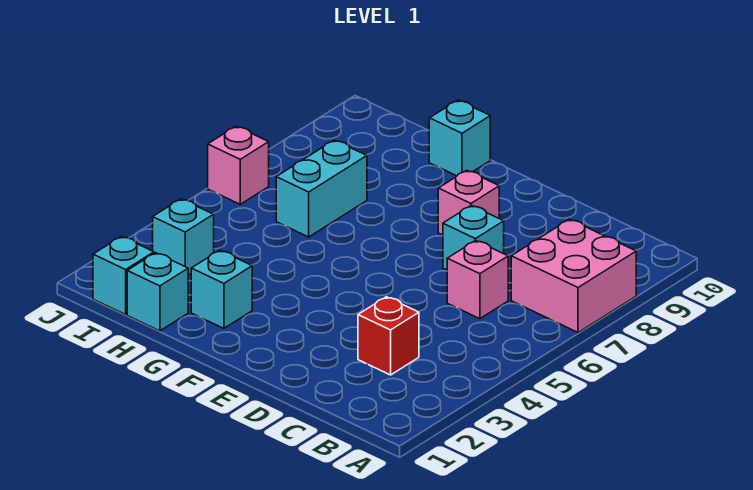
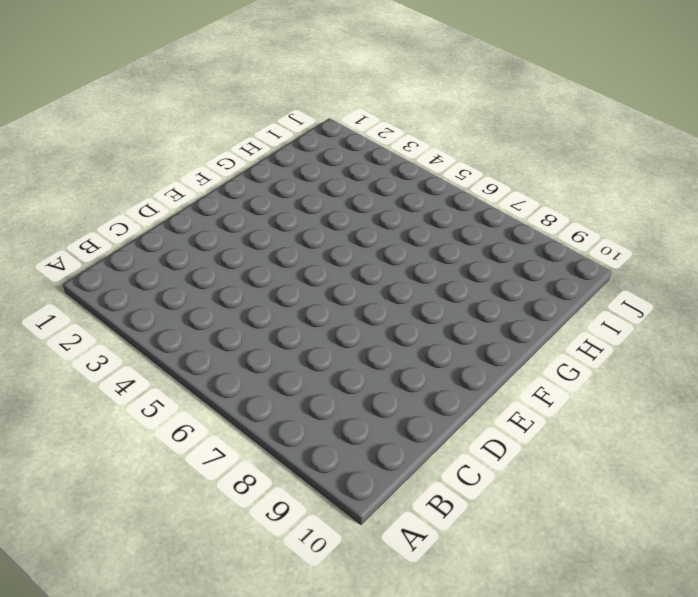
none -> pink 2x2 brick [511,219,636,333]
none -> red 1x1 brick [358,297,419,375]
none -> pink 1x1 brick [447,240,508,319]

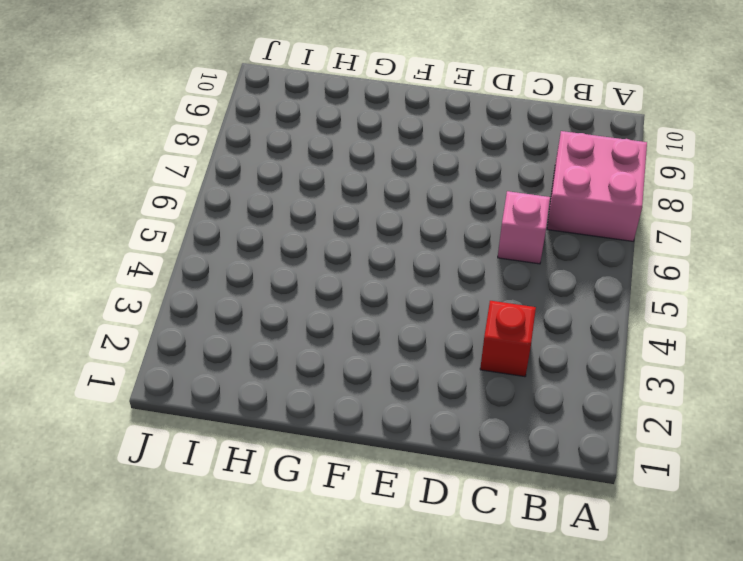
none -> cyan 1x1 brick [443,205,504,270]
none -> pink 1x1 brick [438,170,499,235]
none -> cyan 1x1 brick [191,250,252,328]

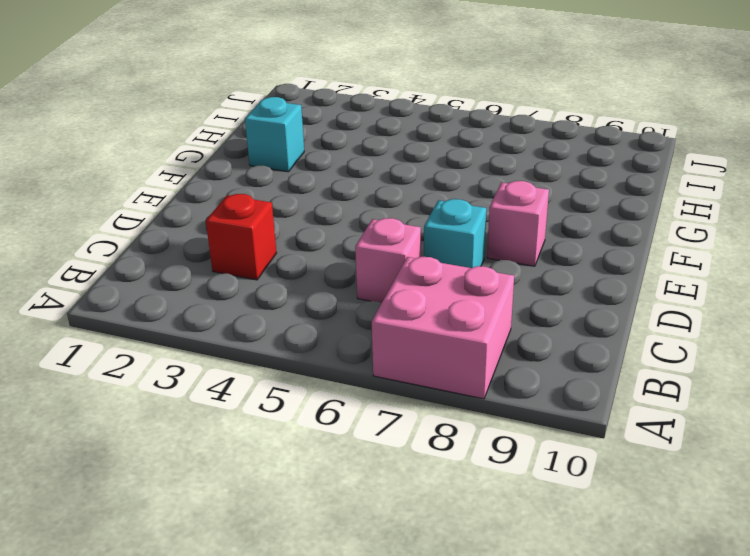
none -> cyan 1x1 brick [429,100,490,176]
none -> cyan 1x1 brick [127,253,188,331]
none -> cyan 1x2 brick [276,140,367,237]

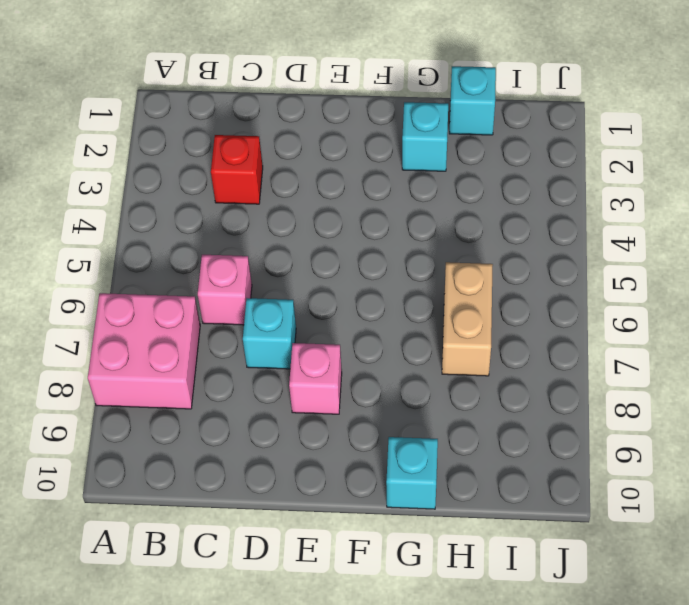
tan 1x2 brick [442,262,493,376] -> cyan 1x2 brick [276,140,367,237]
none -> cyan 1x1 brick [93,236,154,315]
none -> cyan 1x1 brick [153,199,214,275]
none -> pink 1x1 brick [208,126,269,204]

